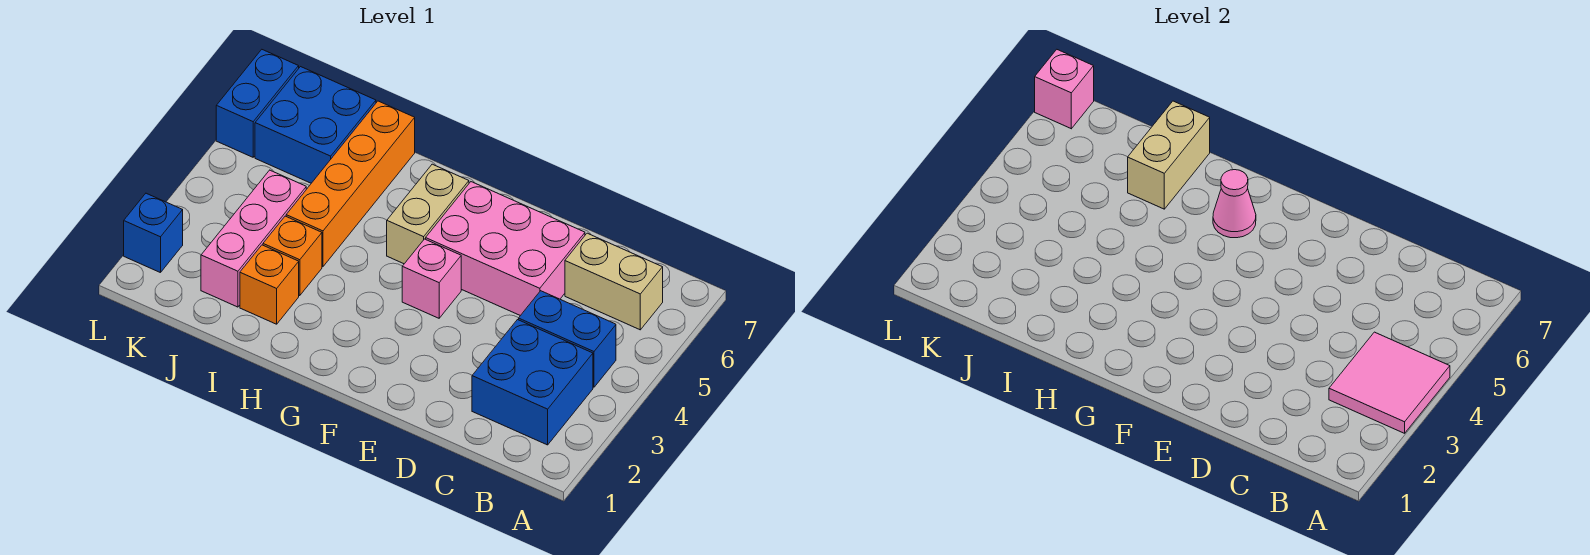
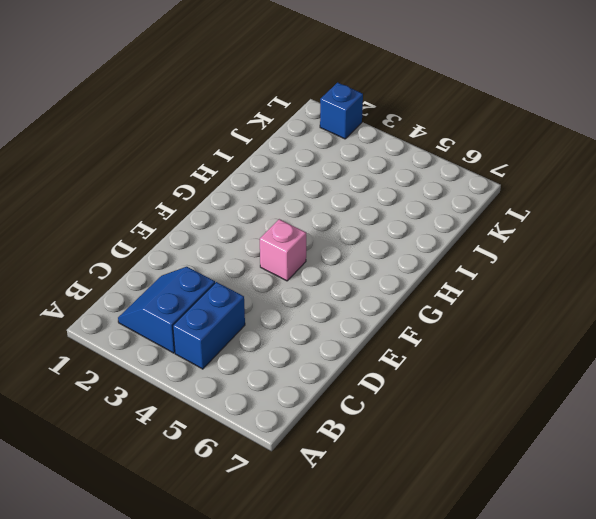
blue 2x2 slope [118,267,215,353] -> blue 2x2 brick [472,320,593,445]
none -> tan 1x2 brick [565,233,663,330]
none -> pink 2x3 brick [426,182,585,316]
none -> tan 1x2 brick [387,164,469,264]

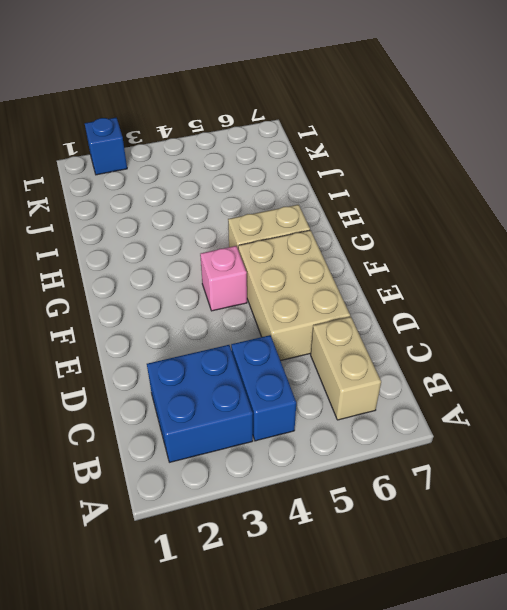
tan 2x3 brick [238,230,350,361] -> pink 2x3 brick [426,182,585,316]
none -> orange 1x1 brick [240,245,299,324]
none -> orange 1x1 brick [263,216,322,296]
none -> orange 1x4 brick [286,101,415,267]

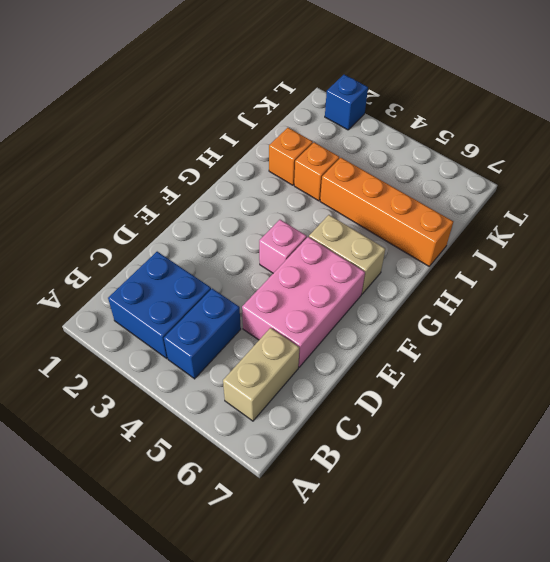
none -> pink 1x3 brick [201,170,306,307]
none -> blue 2x2 brick [255,67,376,183]
none -> blue 1x2 brick [216,50,299,157]

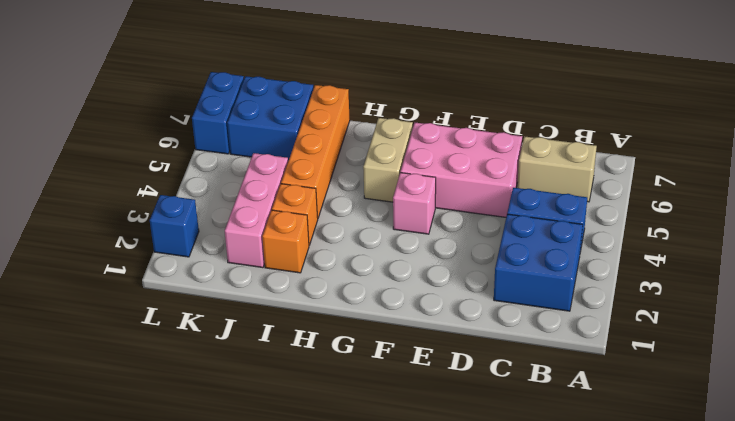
none -> pink 2x2 tile [1329,332,1450,433]
none -> pink 1x1 cone [1213,170,1256,238]
none -> tan 1x2 brick [1128,101,1210,209]

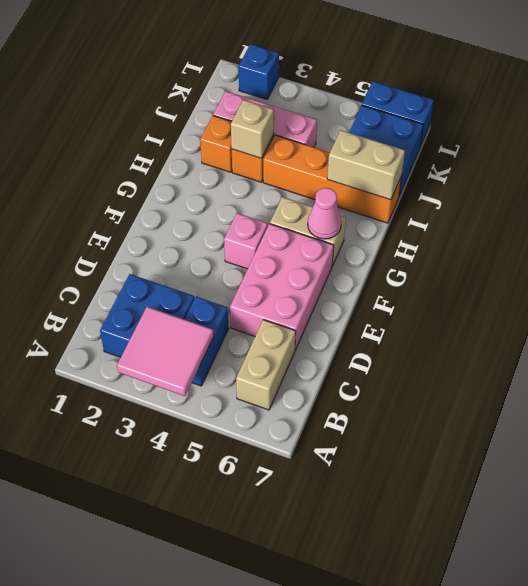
tan 1x1 brick [231,100,274,158] -> none
none -> pink 1x1 brick [1035,50,1094,129]

